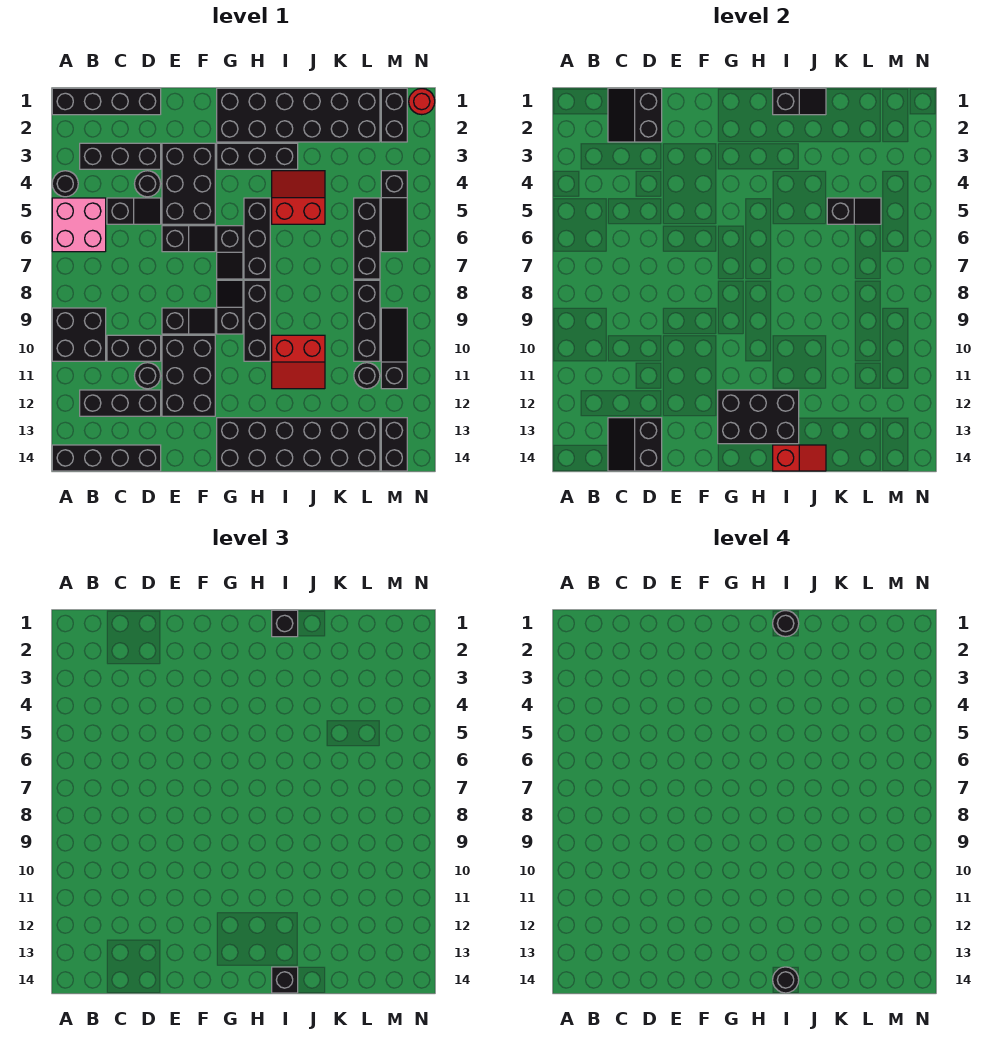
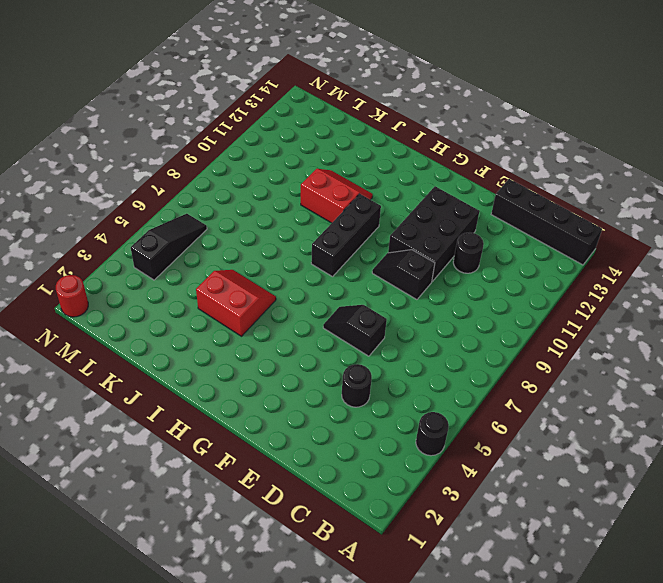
red 2x2 slope [196,270,276,336] -> red 2x2 slope turned to [272,171,325,224]
none -> black 1x4 brick [52,88,161,115]
none -> pink 2x2 brick [52,198,106,252]
none -> black 2x2 brick [52,308,106,361]
none -> black 1x3 brick [80,143,161,169]

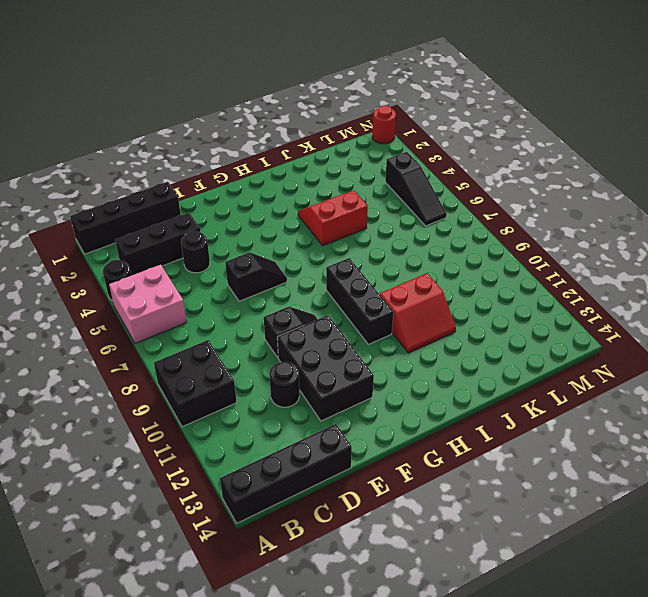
none -> black 1x3 brick [80,390,161,416]
none -> black 1x2 slope [107,198,161,224]
none -> black 1x2 brick [107,335,161,361]
none -> black 2x3 brick [162,143,215,224]

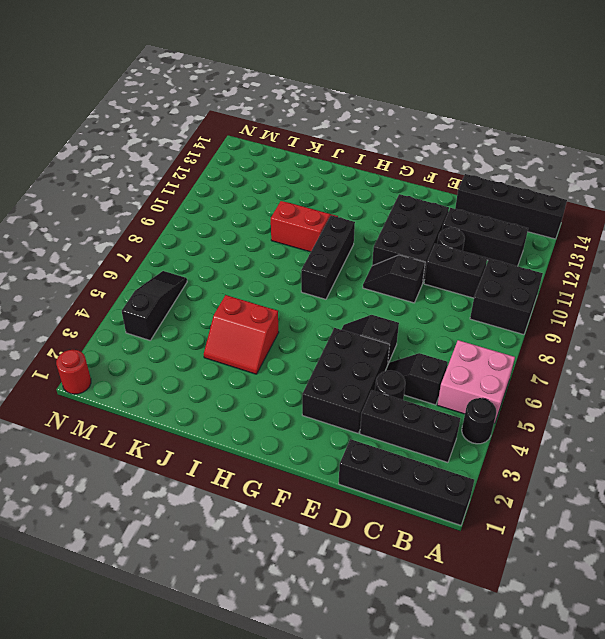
none -> black 2x6 brick [217,88,380,142]
none -> black 1x3 brick [217,143,298,169]
none -> black 1x2 slope [217,226,243,279]
none -> black 1x2 slope [217,280,243,334]

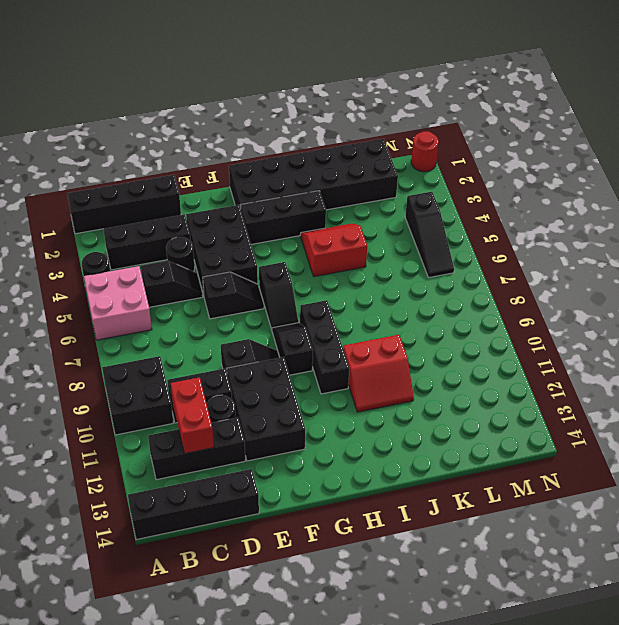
red 1x2 brick [171,377,214,454] -> none
none -> black 2x6 brick [217,418,380,471]
none -> black 1x3 brick [244,198,270,279]
none -> black 1x3 brick [354,198,380,279]
none -> black 1x3 brick [354,280,380,361]

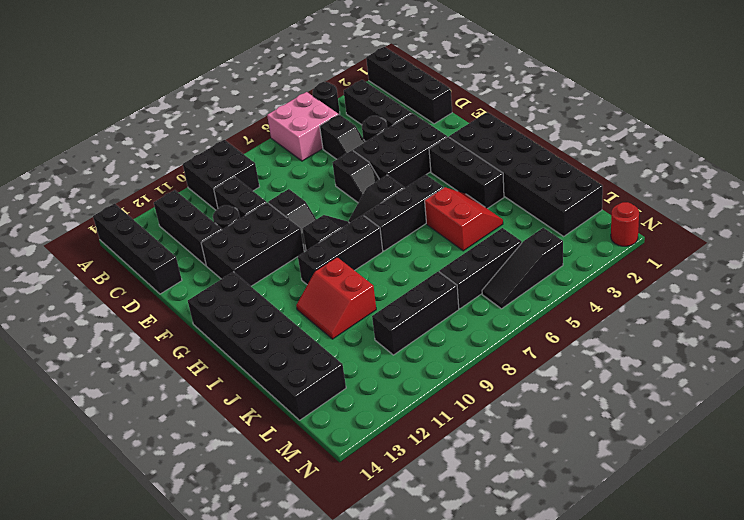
none -> black 1x1 round brick [354,363,380,389]
none -> black 1x2 brick [381,88,407,142]
none -> black 1x3 slope [381,308,407,389]
none -> black 1x2 brick [381,418,407,471]

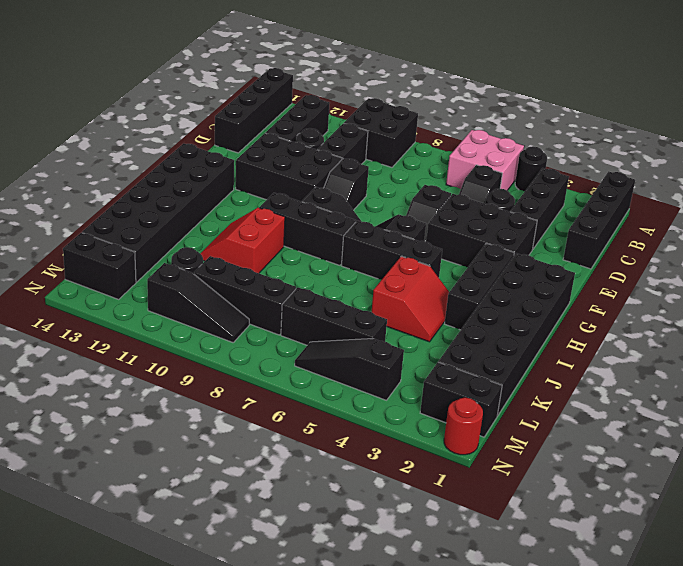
none -> black 2x2 slope [608,88,662,142]
none -> black 2x2 slope [608,418,662,471]
none -> black 2x3 brick [718,390,799,444]
none -> black 1x2 slope [773,88,826,115]

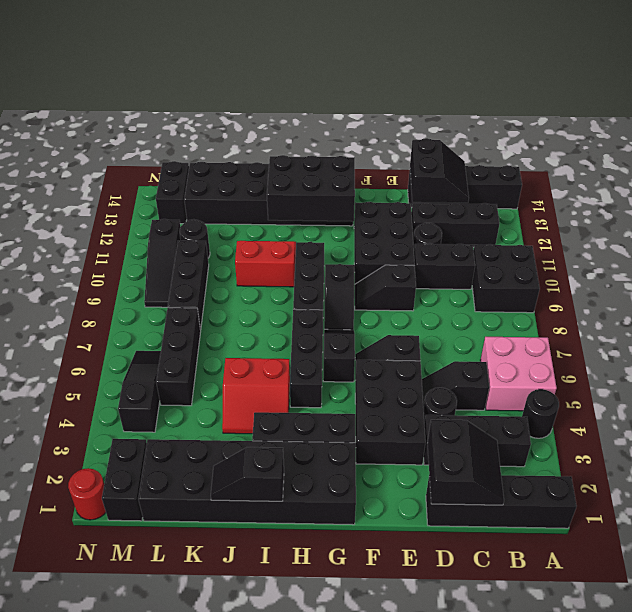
none -> red 1x2 slope [773,445,826,471]
none -> black 1x2 slope [827,198,881,224]
none -> black 1x1 brick [272,610,298,637]
none -> black 1x1 brick [272,967,298,993]

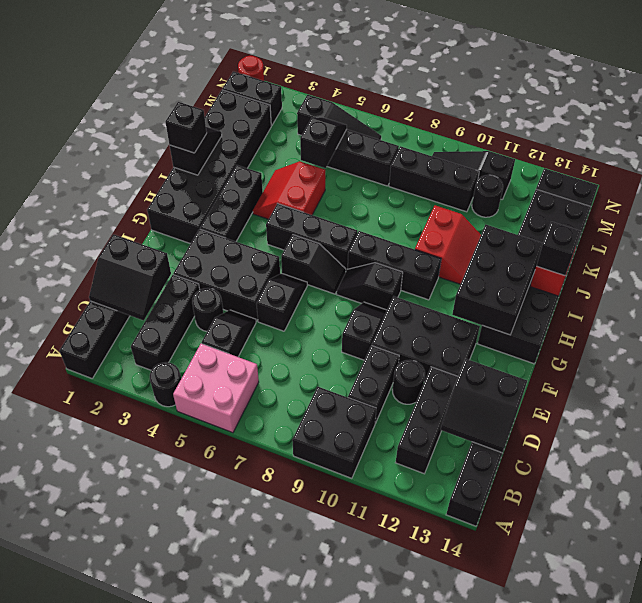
none -> black 1x1 round brick [773,611,799,637]
none -> black 1x1 round brick [773,967,799,993]

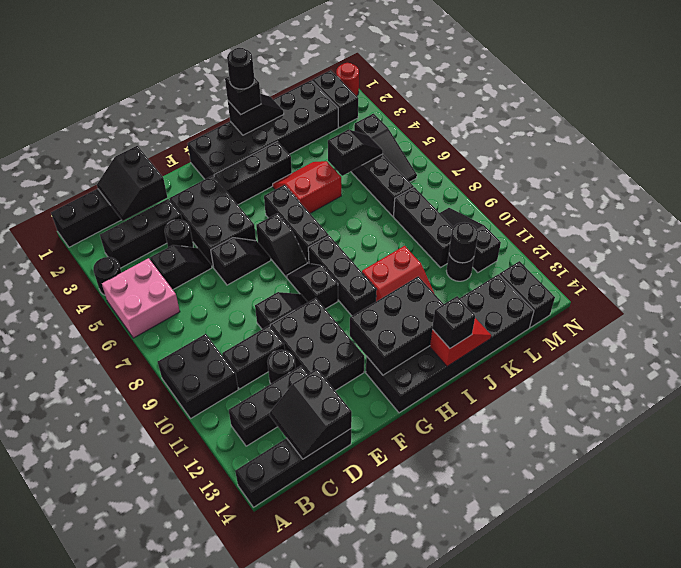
black 1x1 round brick [449,223,478,263] -> black 1x1 round brick moved to [773,967,799,993]

